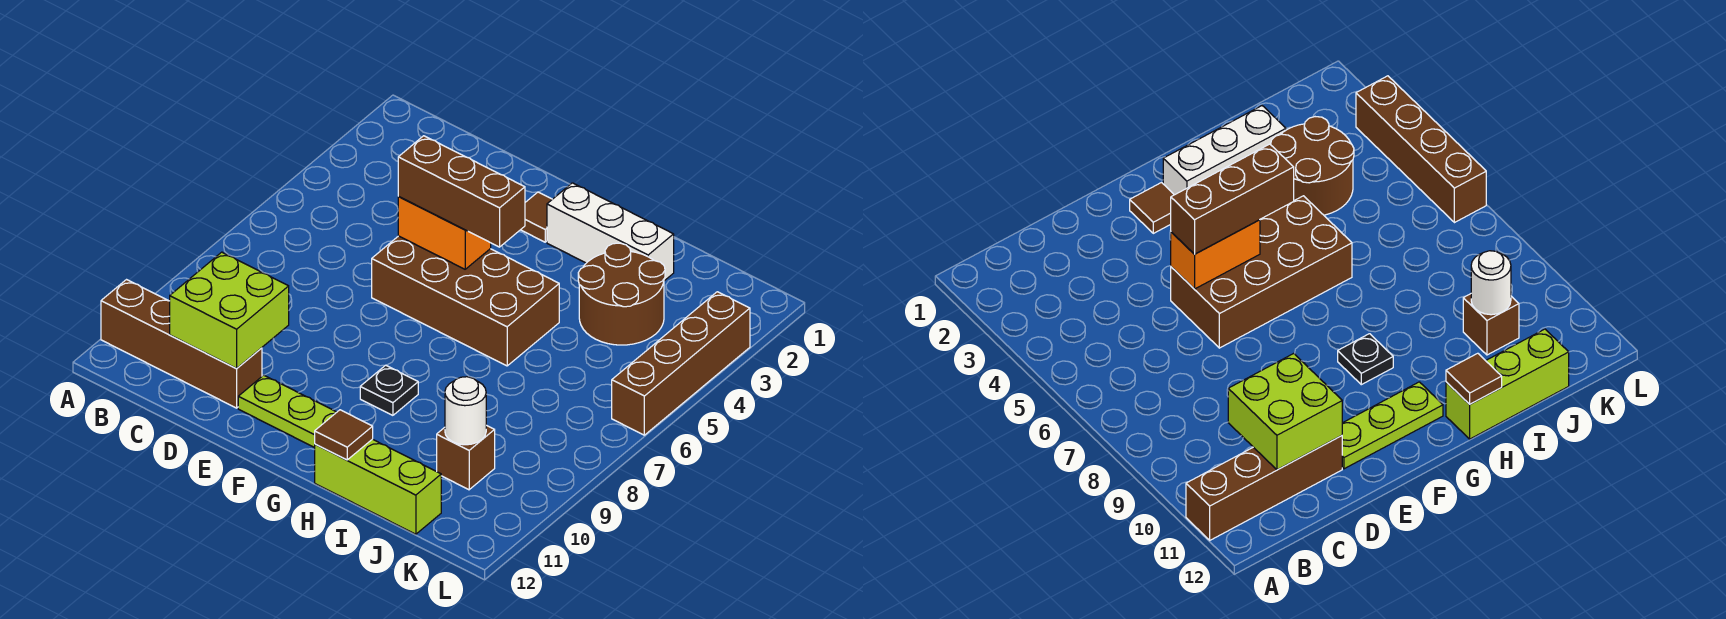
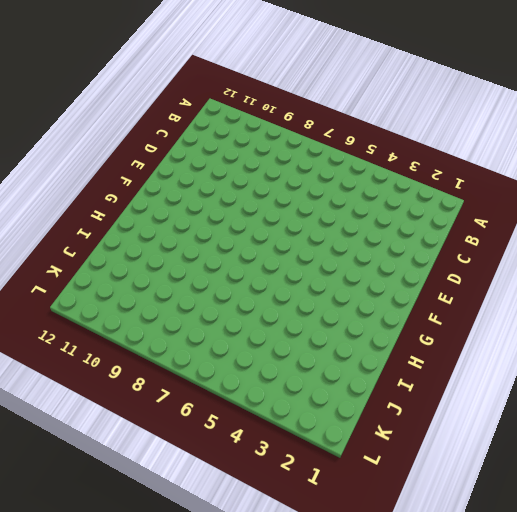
none -> brown 1x4 brick [101,280,262,408]
none -> brown 2x4 brick [372,236,559,366]
none -> lime 1x3 plate [238,375,337,448]

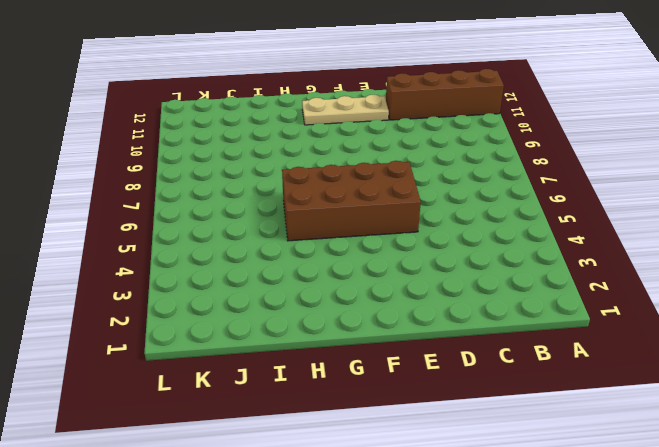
tan 1x3 plate [302,95,389,125] -> lime 1x3 plate [238,375,337,448]
none -> brown 1x1 tile [521,192,552,242]
none -> white 1x3 brick [547,183,674,281]
none -> black 1x1 plate [360,365,418,415]

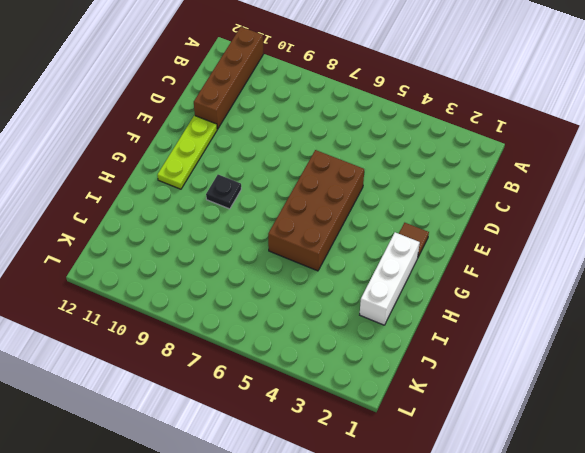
none -> lime 1x3 brick [315,439,441,534]
none -> brown 2x2 round brick [578,243,665,345]
none -> brown 1x1 brick [437,425,495,490]

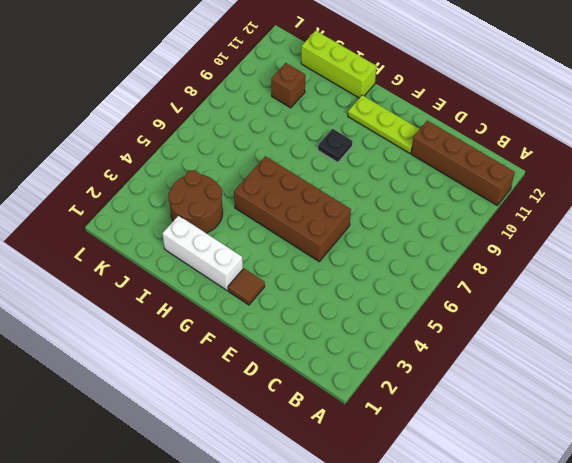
none -> brown 1x4 brick [612,292,750,435]
none -> lime 2x2 brick [170,252,289,368]
none -> orange 1x2 brick [398,197,491,269]

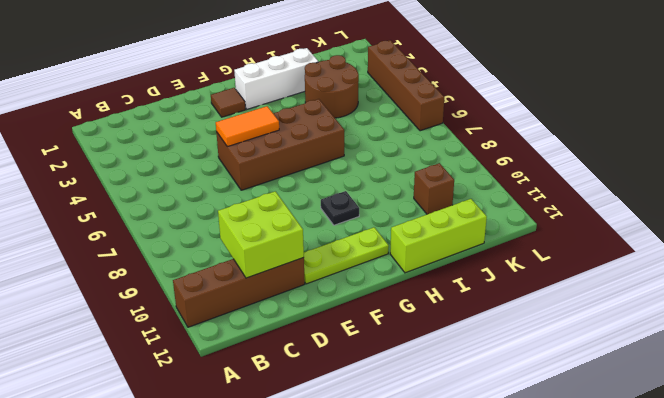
orange 1x2 tile [216,106,279,147] -> orange 1x2 brick [398,197,491,269]
none -> brown 1x1 tile [315,410,373,460]
none -> white 1x1 round brick [445,377,486,445]
none -> brown 1x3 brick [398,136,525,247]

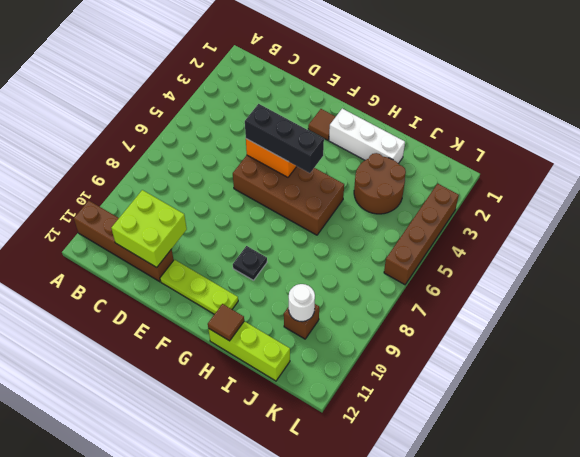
black 1x3 brick [245,104,324,173] -> brown 1x3 brick [398,136,525,247]

